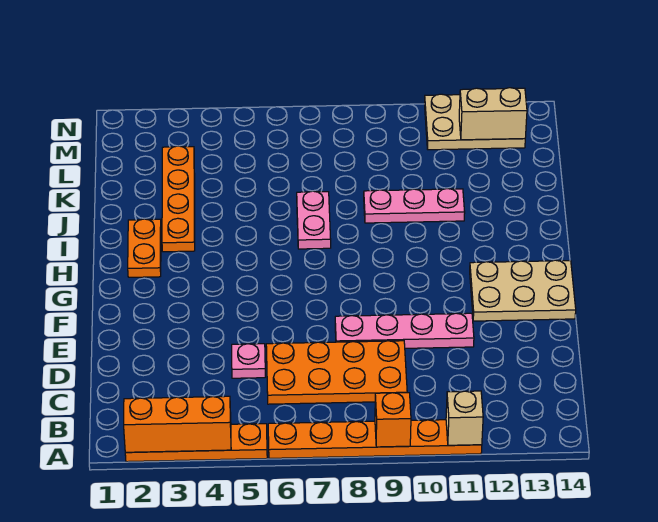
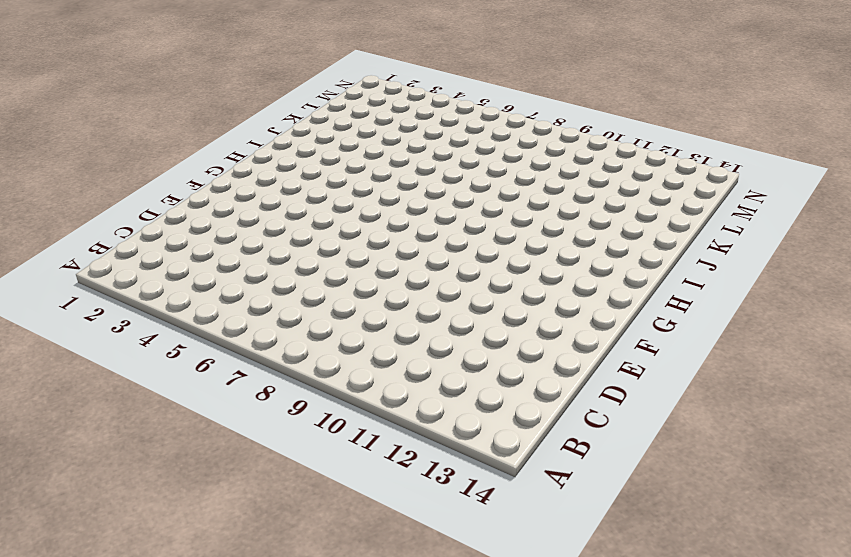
none -> orange 1x4 plate [125,424,267,462]
none -> orange 1x6 plate [268,420,482,458]
none -> orange 2x4 plate [266,341,407,404]

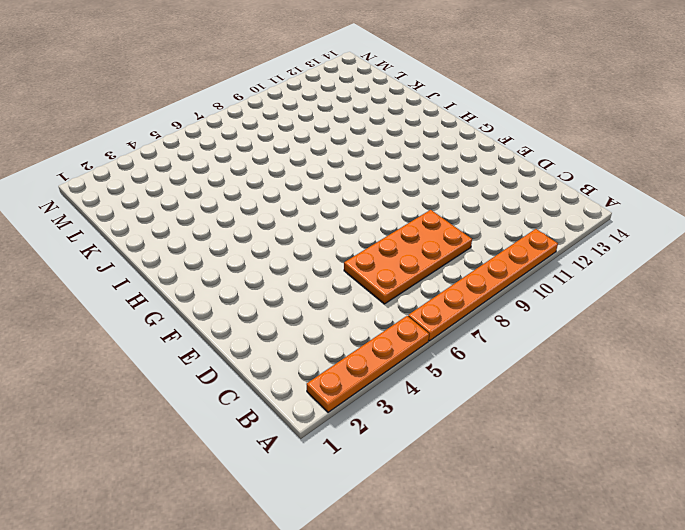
none -> pink 1x1 plate [232,344,265,378]
none -> pink 1x4 plate [335,313,474,348]
none -> tan 2x3 plate [470,260,576,321]

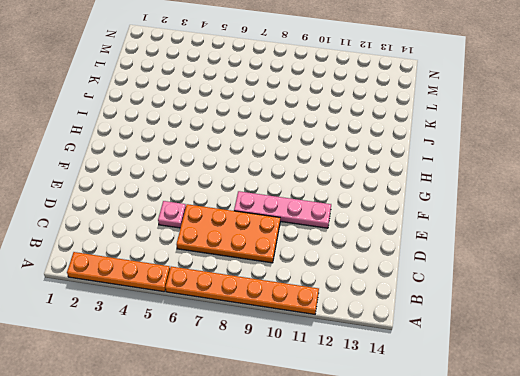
none -> tan 2x3 plate [470,260,576,321]
none -> orange 1x2 plate [128,219,161,277]
none -> orange 1x4 plate [162,146,195,252]

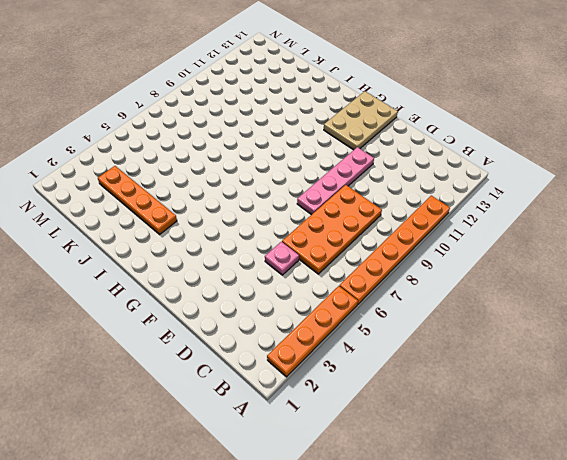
none -> orange 1x2 plate [128,219,161,277]
none -> pink 1x2 plate [297,191,331,249]
none -> pink 1x3 plate [364,189,465,223]

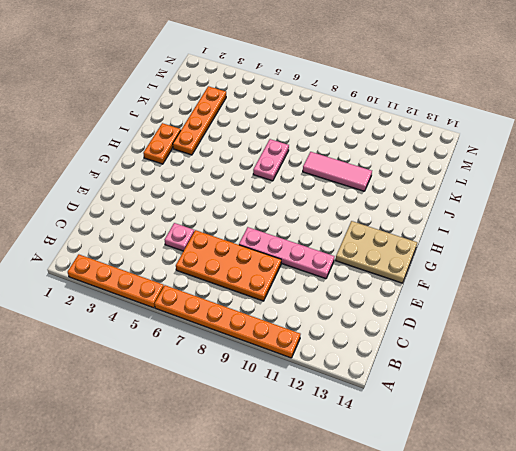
pink 1x3 tile [303,152,372,191] -> pink 1x3 plate [364,189,465,223]
none -> tan 2x3 plate [424,94,525,150]
none -> orange 1x3 brick [124,396,231,452]
none -> orange 1x1 brick [375,393,411,447]

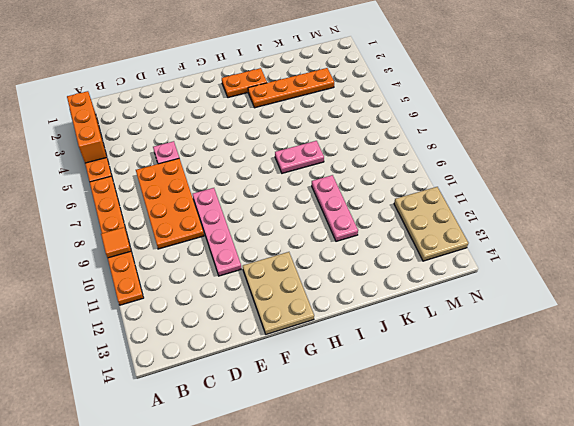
orange 1x1 tile [101,227,131,258] -> orange 1x1 brick [375,393,411,447]
none -> tan 1x1 brick [446,391,483,445]
none -> tan 1x2 brick [459,88,527,140]

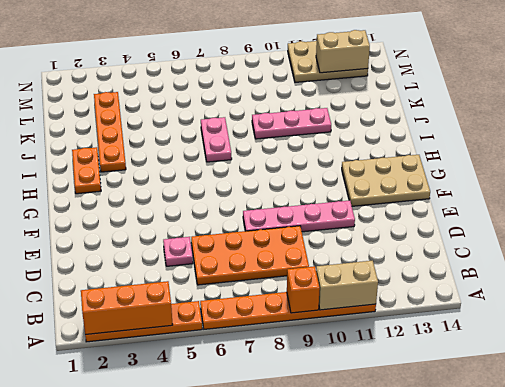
tan 1x2 brick [316,261,378,310] -> tan 1x1 brick [446,391,483,445]

